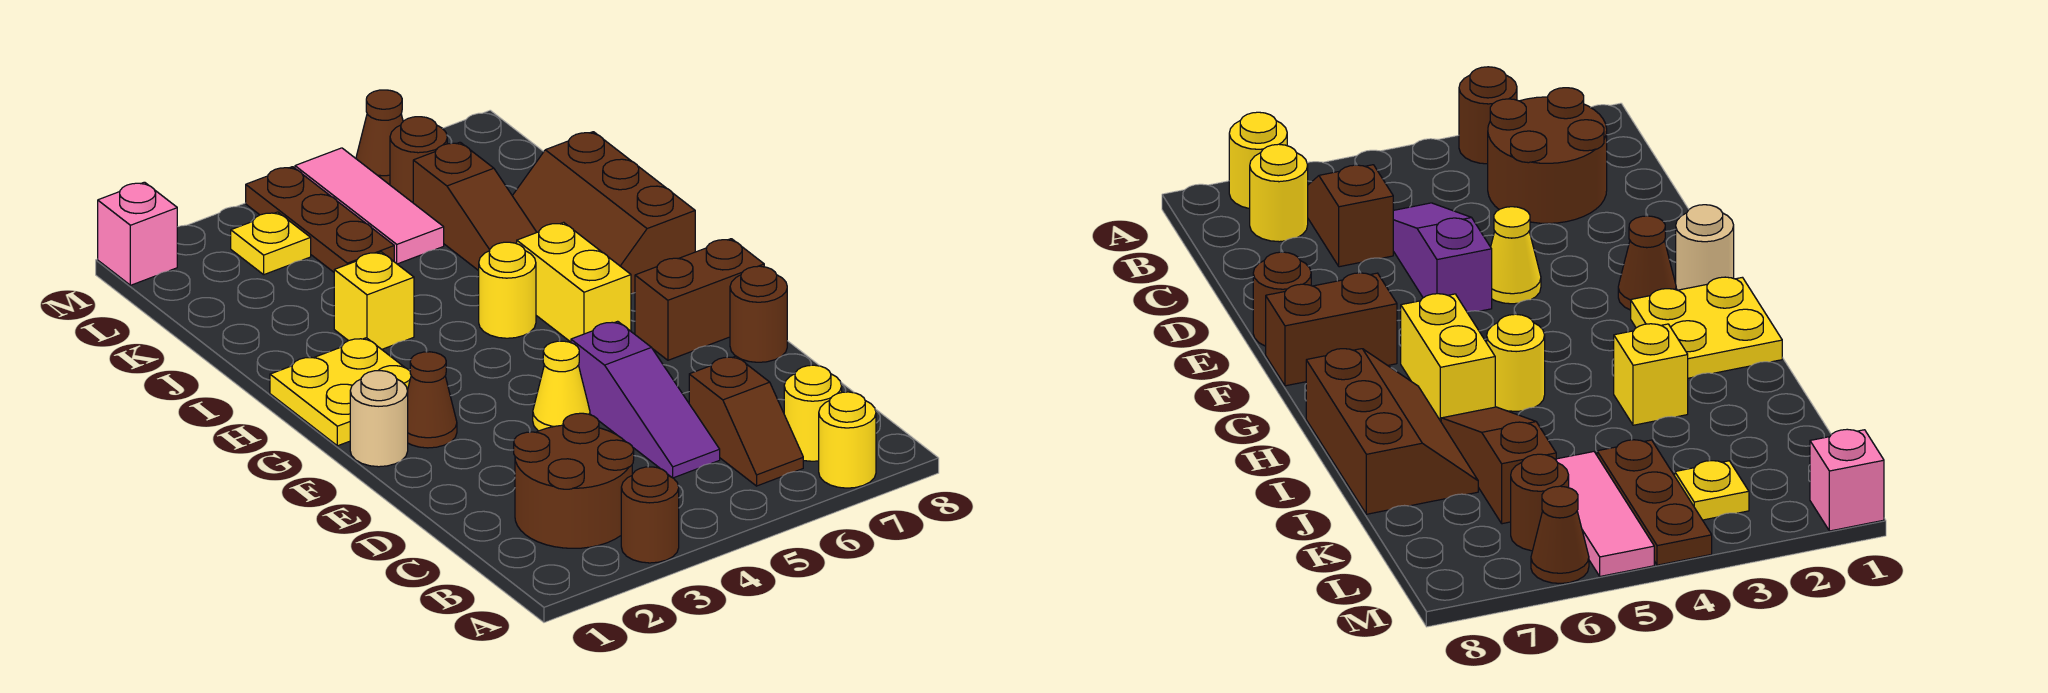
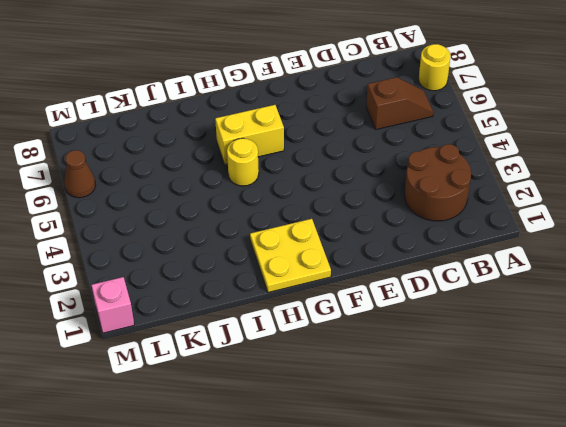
none -> brown 1x1 round brick [621,467,679,563]
none -> yellow 1x1 round brick [784,365,842,461]
none -> purple 1x3 slope [571,321,720,478]

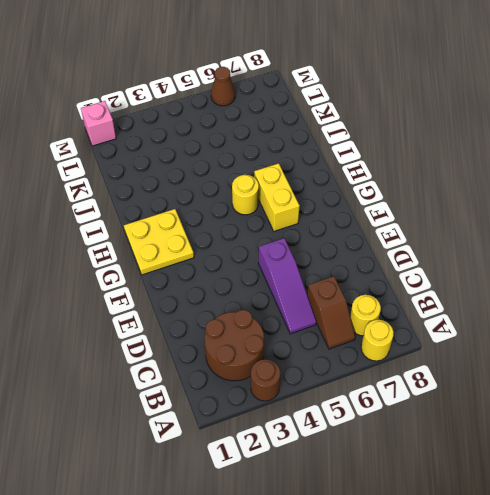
none -> yellow 1x1 cone [533,341,590,431]
none -> brown 1x1 round brick [730,266,787,362]
none -> tan 1x1 round brick [350,371,408,467]

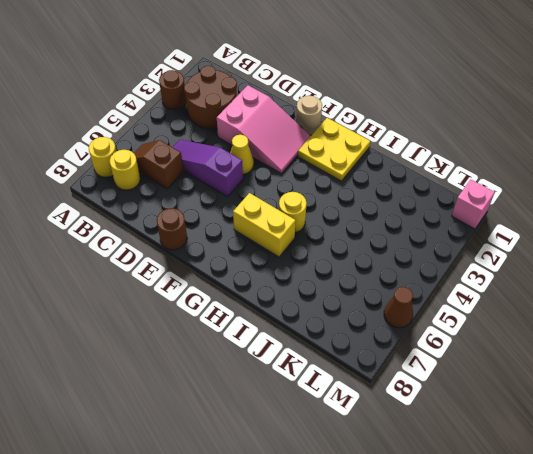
pink 2x3 slope [217,85,310,173] -> brown 1x1 cone [407,352,457,448]
none -> brown 1x2 brick [635,239,764,360]
none -> brown 2x3 slope [512,132,695,294]
none -> yellow 1x1 brick [334,252,414,349]

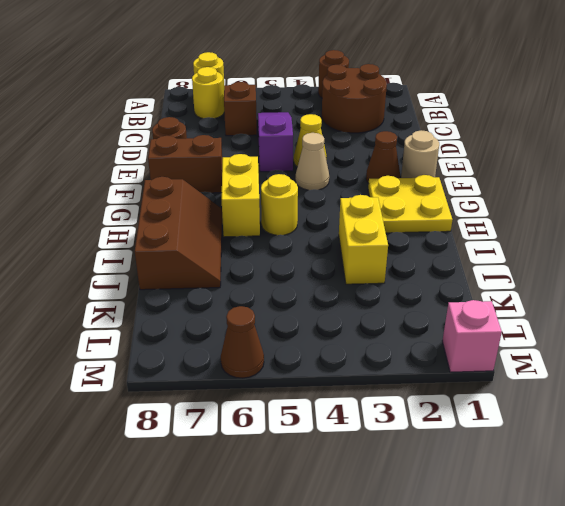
tan 1x1 cone [295,133,329,190] -> none
yellow 1x2 brick [339,195,388,284] -> yellow 1x1 brick [334,252,414,349]
none -> brown 1x3 slope [413,142,537,271]
none -> brown 1x3 plate [246,167,394,272]
none -> pink 1x3 tile [295,148,444,264]

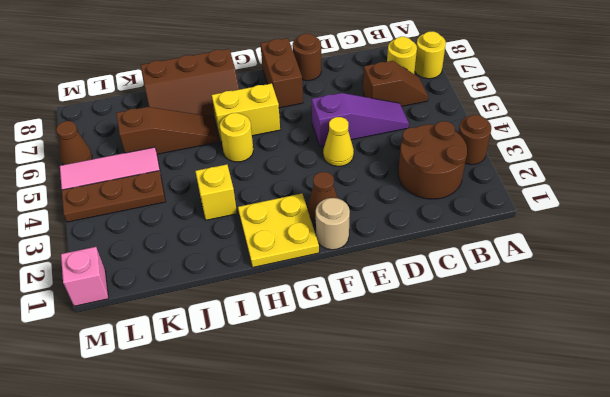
none -> yellow 1x1 plate [231,212,311,275]
none -> brown 1x1 round brick [390,117,447,203]

